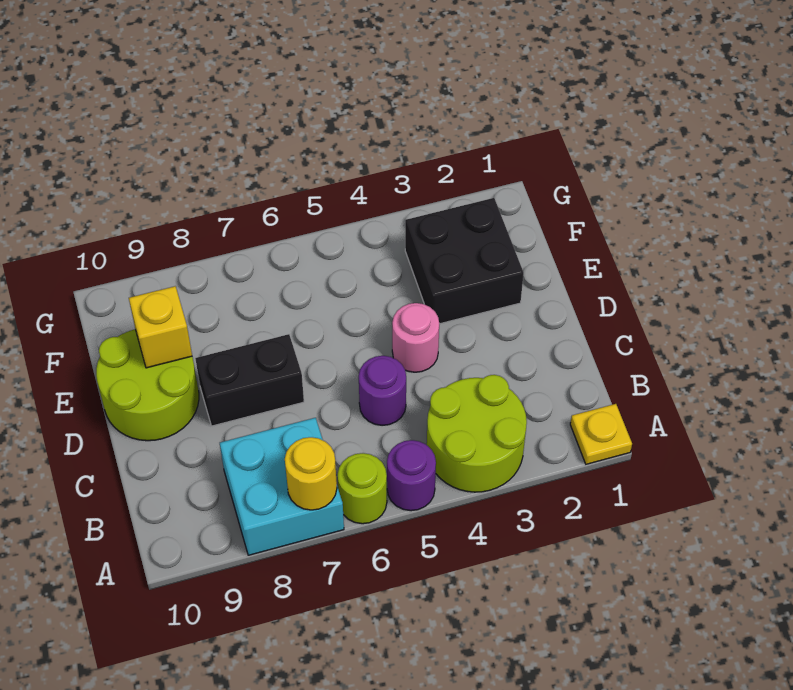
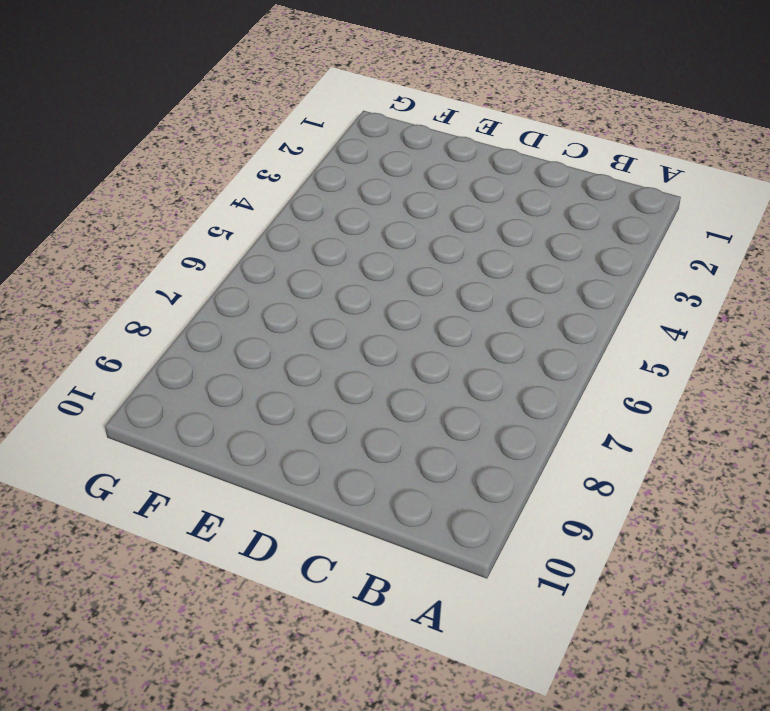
none -> yellow 1x1 plate [570,404,632,464]
none -> lime 2x2 round brick [427,375,527,492]
none -> purple 1x1 round brick [387,440,436,511]

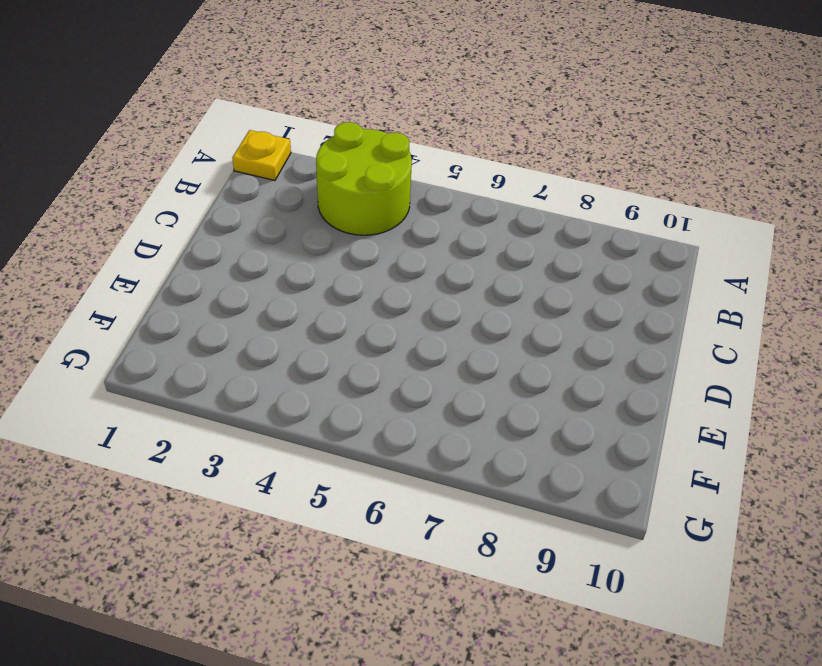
none -> purple 1x1 round brick [387,440,436,511]
none -> lime 1x1 round brick [338,453,387,524]
none -> cyan 2x2 brick [220,418,344,555]

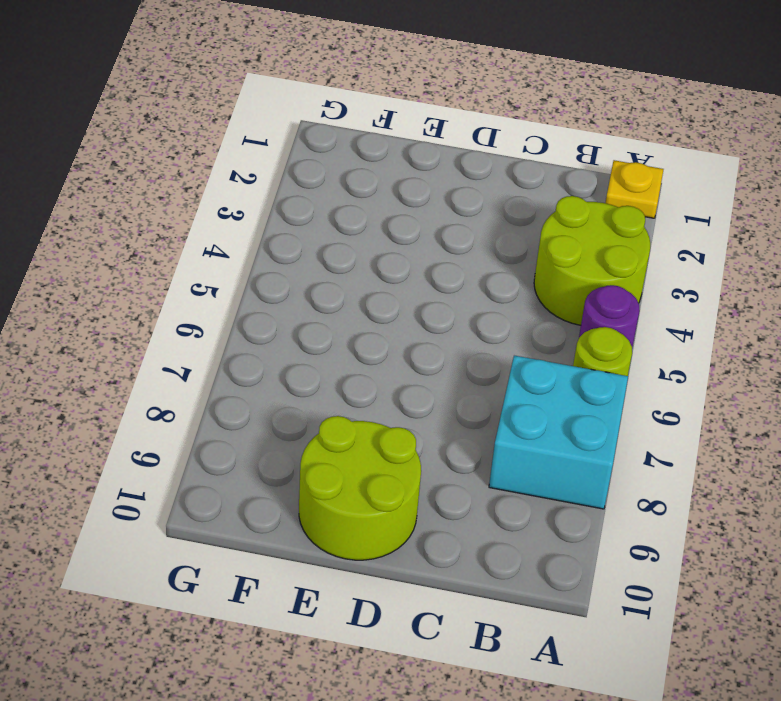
none -> purple 1x1 round brick [359,356,406,425]
none -> pink 1x1 round brick [392,303,439,372]
none -> black 1x2 brick [195,334,304,426]

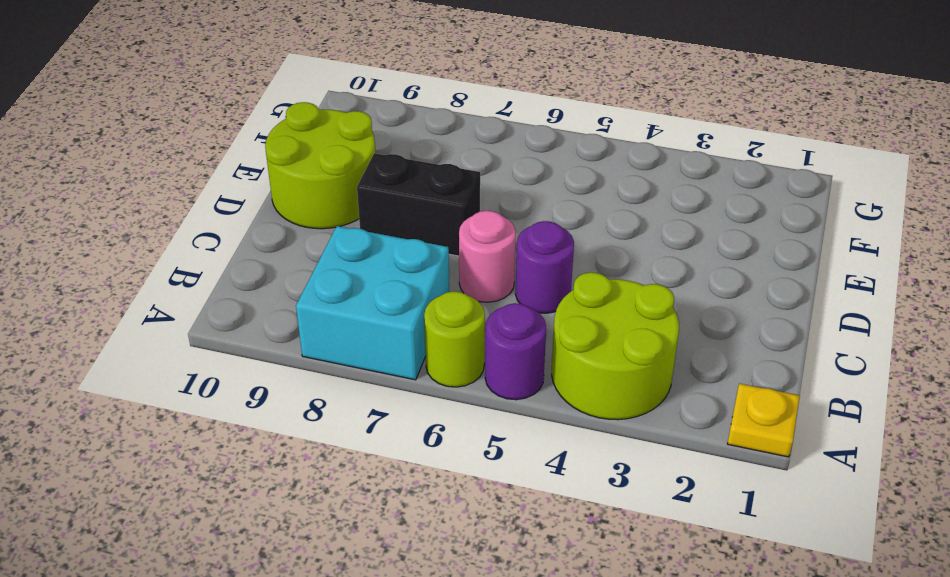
pink 1x1 round brick [459,211,516,302] -> pink 1x1 round brick moved to [392,303,439,372]
none -> black 2x2 brick [405,198,524,324]
none -> yellow 1x1 round brick [285,437,337,510]
none -> yellow 1x1 brick [129,286,192,368]

